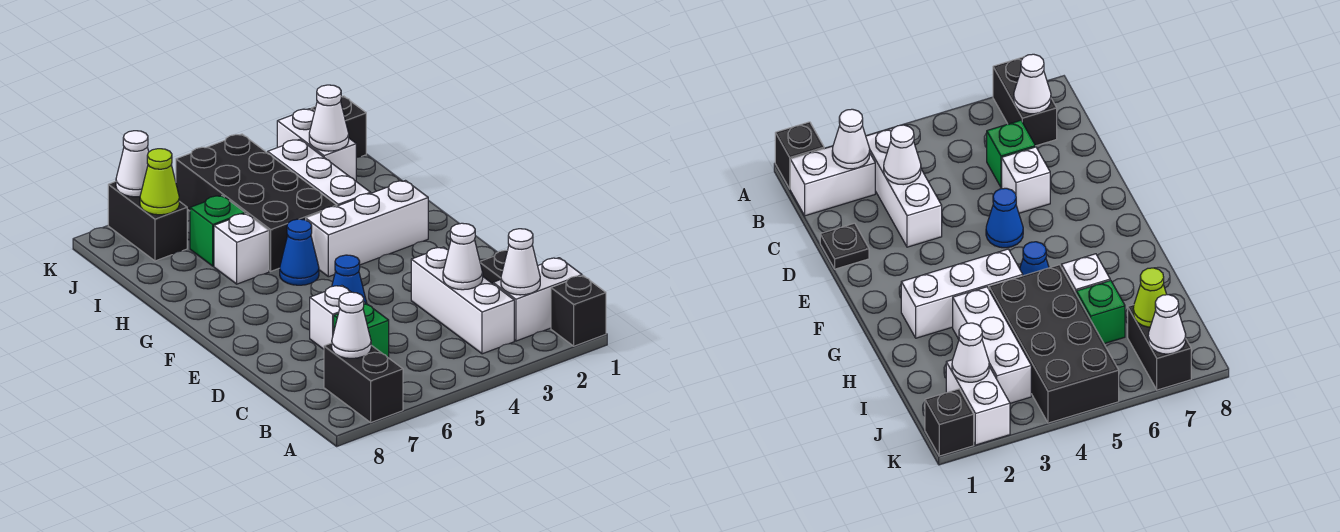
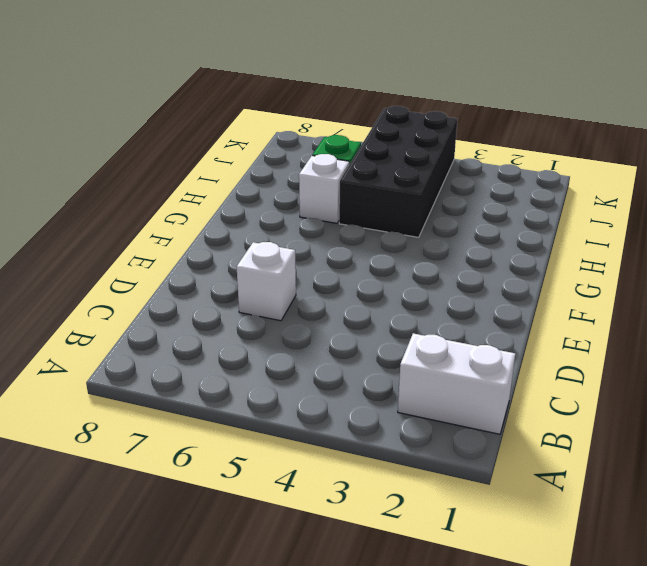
none -> black 1x1 brick [551,276,606,346]
none -> black 1x2 brick [324,343,403,422]
none -> white 1x3 brick [411,247,514,354]

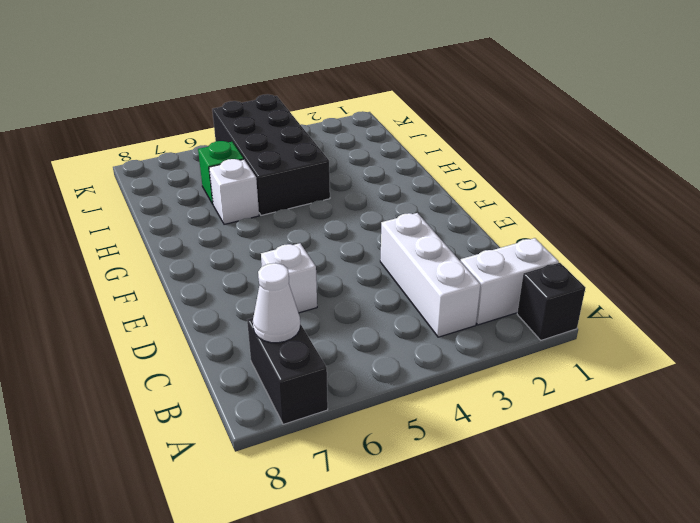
none -> green 1x1 brick [334,303,389,358]
none -> black 1x1 plate [480,250,507,284]
none -> blue 1x1 cone [332,255,367,304]

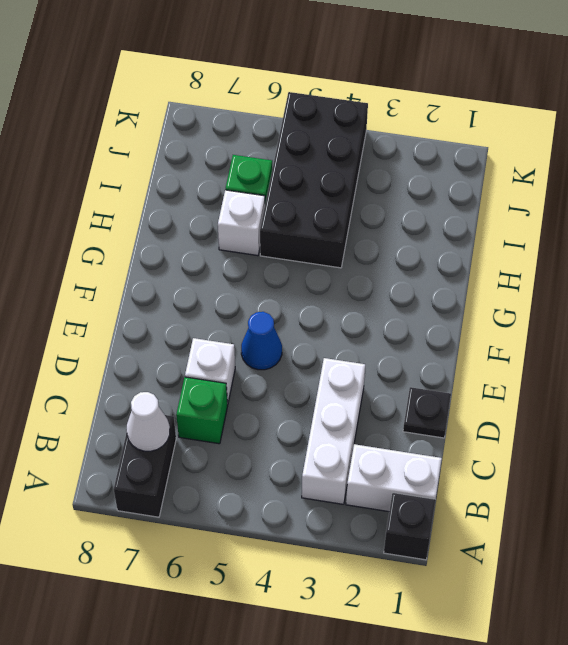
none -> white 1x3 brick [306,181,428,277]
none -> blue 1x1 cone [280,219,319,285]
none -> white 1x3 brick [268,139,371,206]

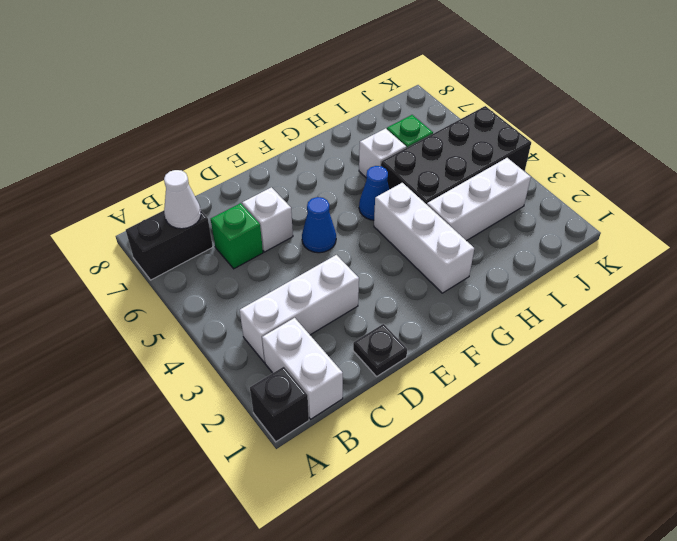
none -> white 1x2 brick [277,109,356,181]
none -> black 1x2 brick [108,182,187,261]
none -> black 1x1 brick [311,96,366,158]

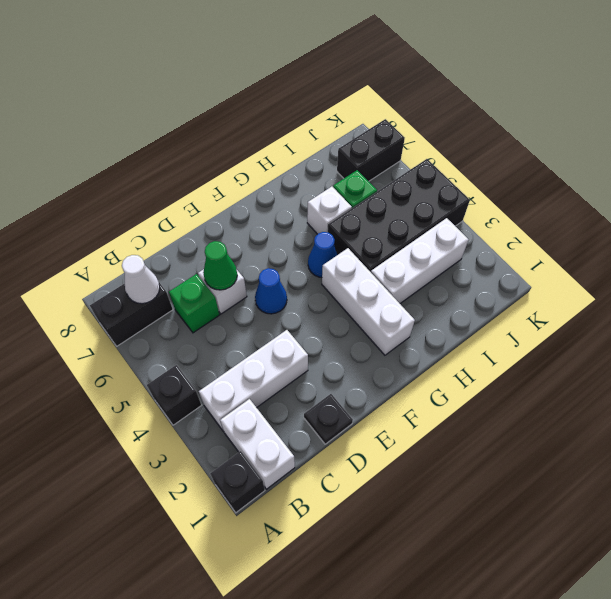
black 1x1 brick [147,365,201,425] -> black 1x1 brick moved to [311,96,366,158]
green 1x1 cone [203,241,237,290] -> none
none -> white 1x2 brick [277,109,356,181]
none -> white 1x1 cone [501,229,540,295]
none -> white 1x1 cone [443,223,483,290]

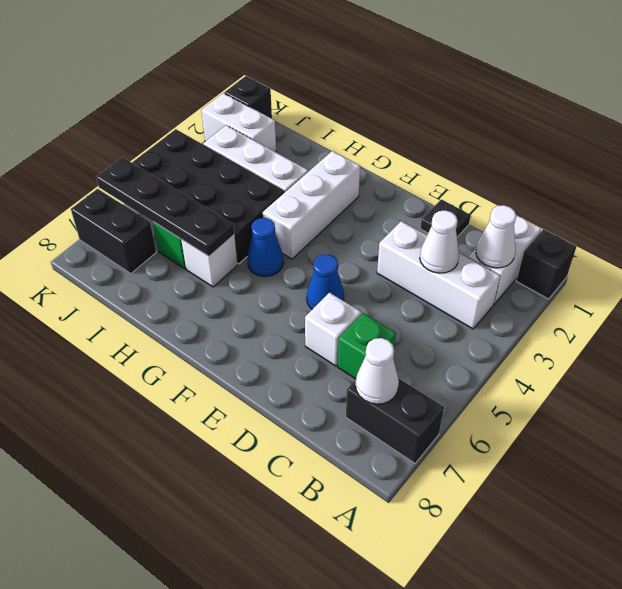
black 1x4 plate [96,157,234,256] -> none
none -> white 1x1 cone [309,85,349,151]
none -> lime 1x1 cone [140,149,179,215]
none -> white 1x1 cone [116,131,149,197]

